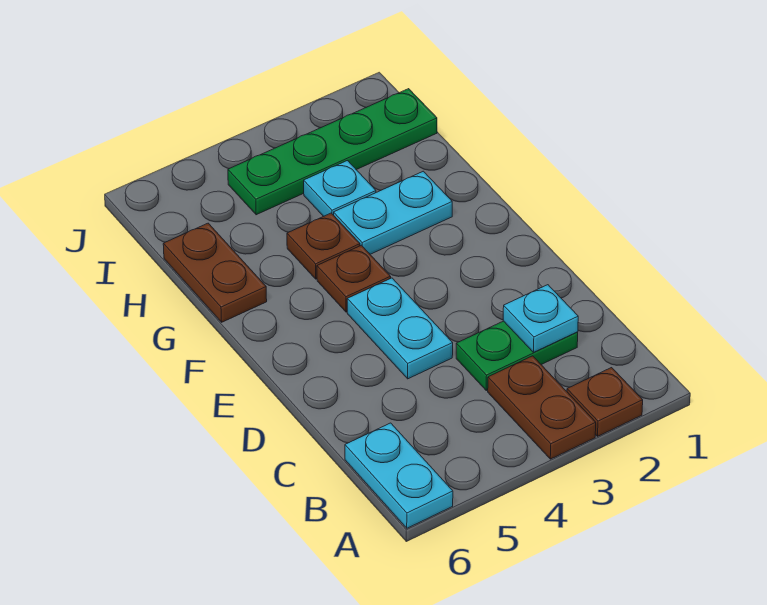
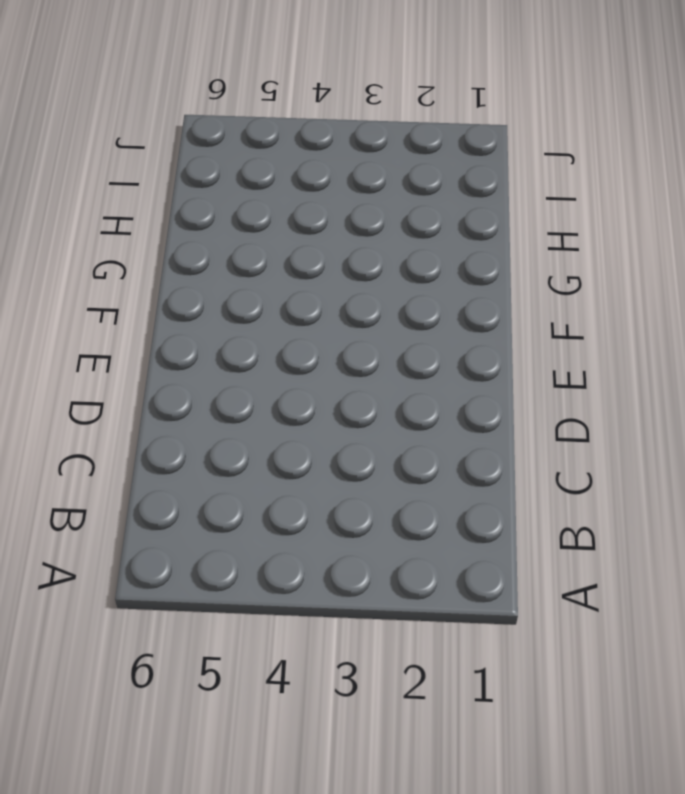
none -> brown 1x1 plate [567,368,643,436]
none -> brown 1x2 plate [488,356,596,459]
none -> cyan 1x2 plate [345,423,453,528]

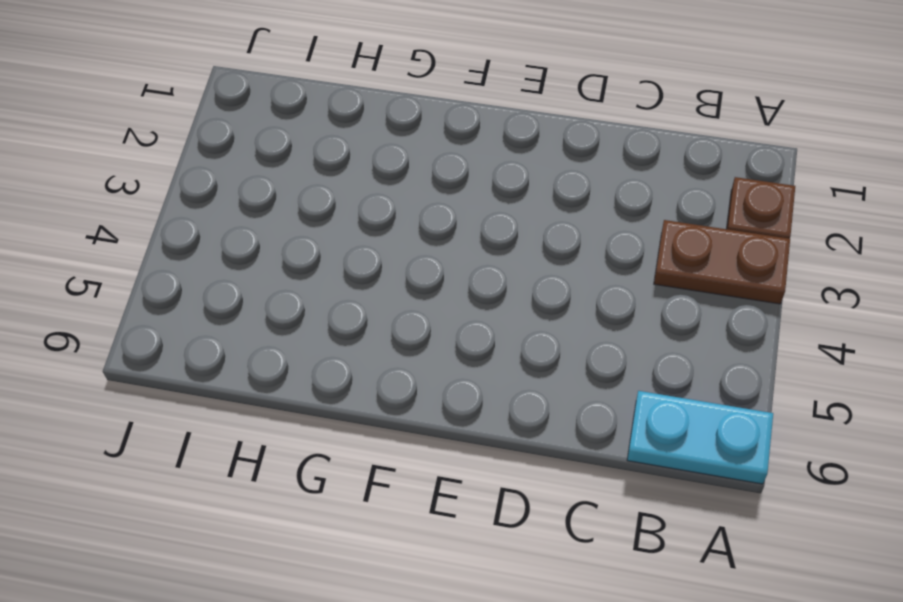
none -> green 1x2 plate [456,321,578,390]
none -> cyan 1x2 plate [347,278,453,379]
none -> brown 1x1 plate [317,245,391,312]

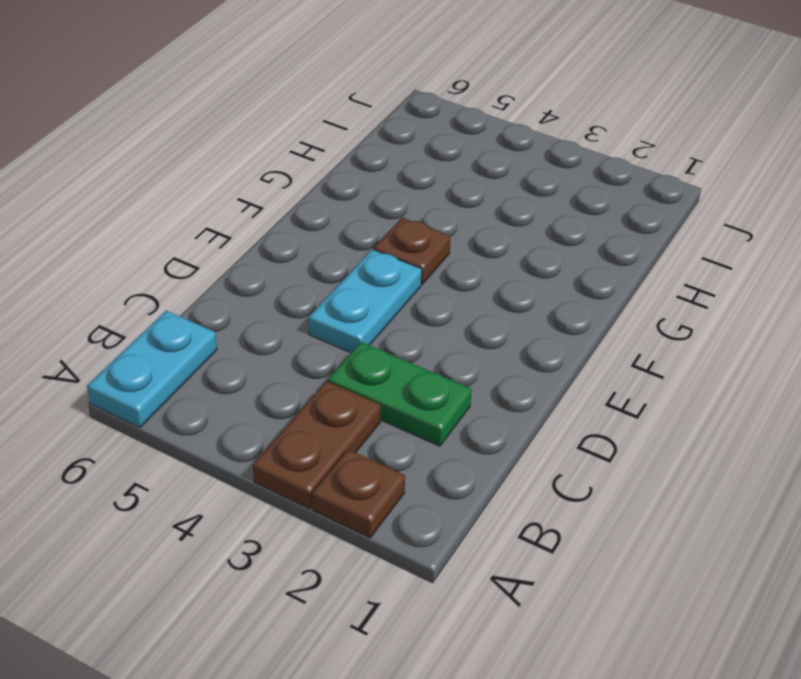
none -> cyan 1x2 plate [334,171,452,254]
none -> brown 1x1 plate [287,213,360,279]
none -> brown 1x2 plate [163,223,267,322]

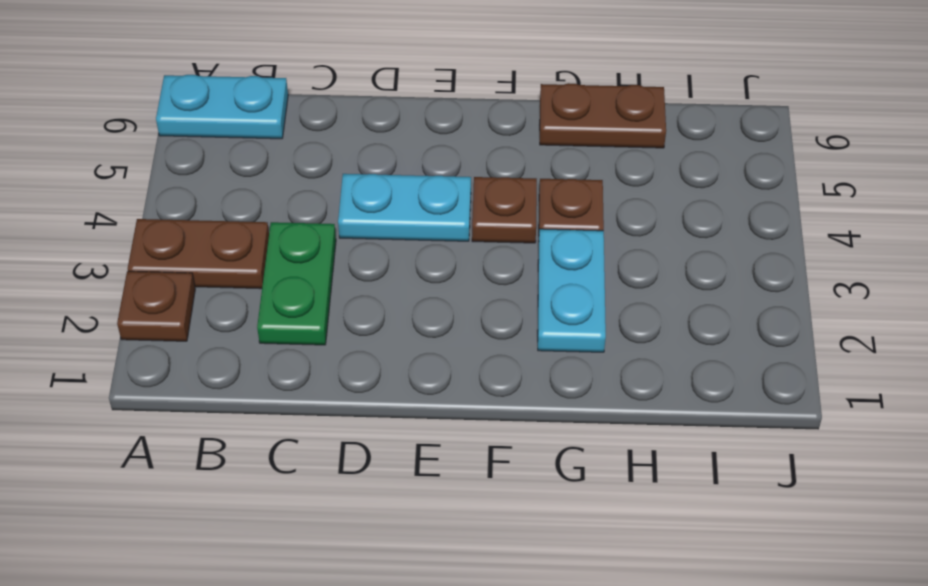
none -> cyan 1x1 plate [304,161,376,217]
none -> green 1x4 plate [228,89,437,215]
none -> cyan 1x1 plate [503,285,578,352]

